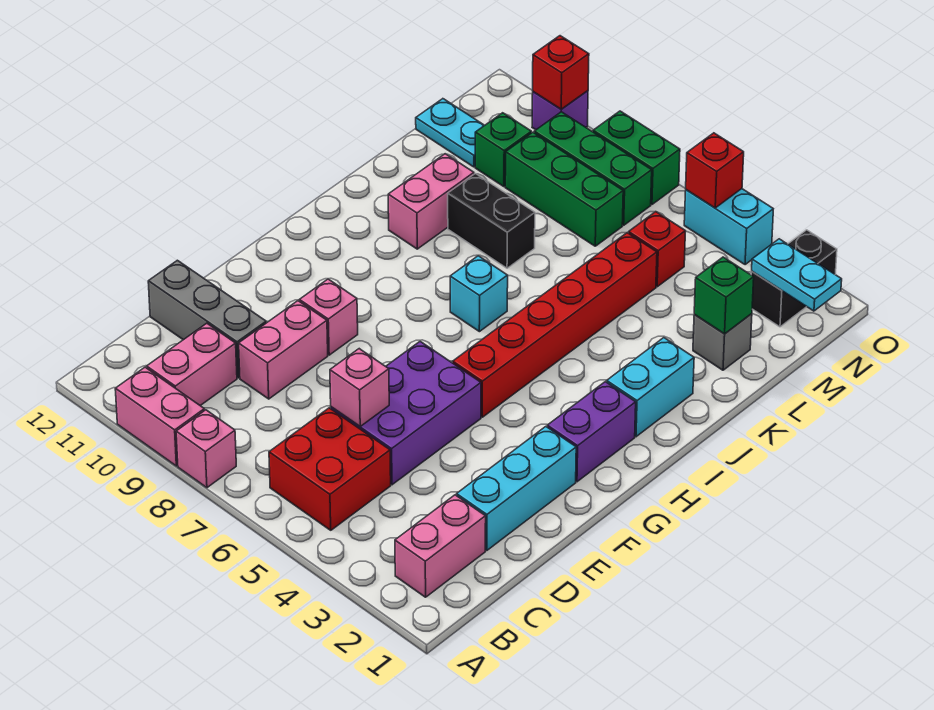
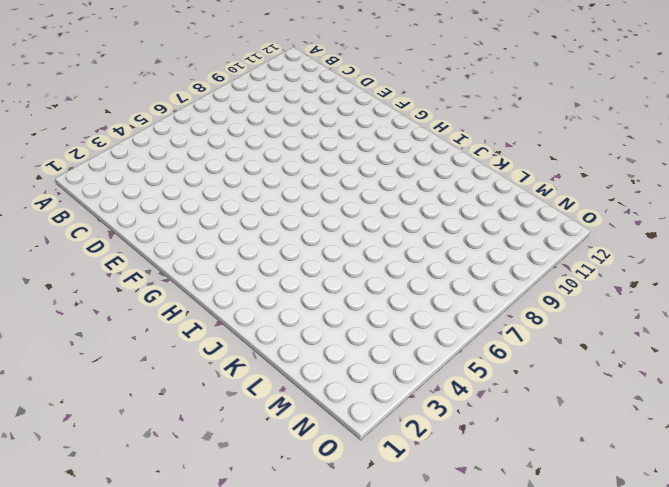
none -> pink 1x1 brick [176,410,236,488]
none -> pink 1x2 brick [115,367,204,466]
none -> pink 1x2 brick [395,495,486,597]
none -> red 2x2 brick [269,408,391,530]

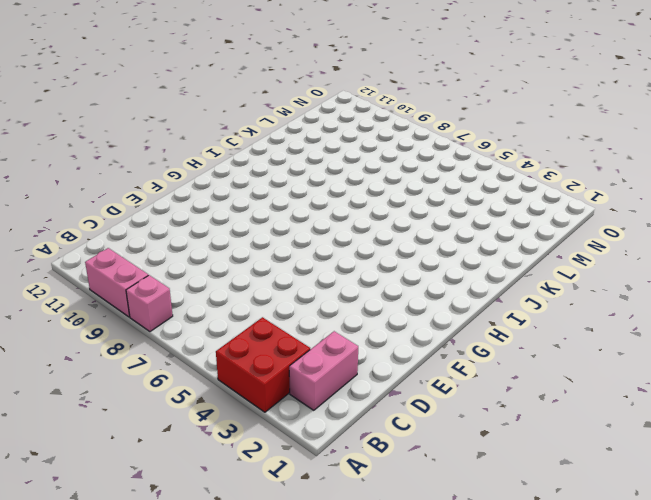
red 2x2 brick [216,317,310,412] -> red 2x2 brick moved to [269,408,391,530]
none -> pink 1x2 brick [147,323,237,406]
none -> cyan 1x3 brick [457,427,576,551]
none -> purple 2x3 brick [331,341,481,485]
none -> pink 1x2 brick [239,301,328,399]

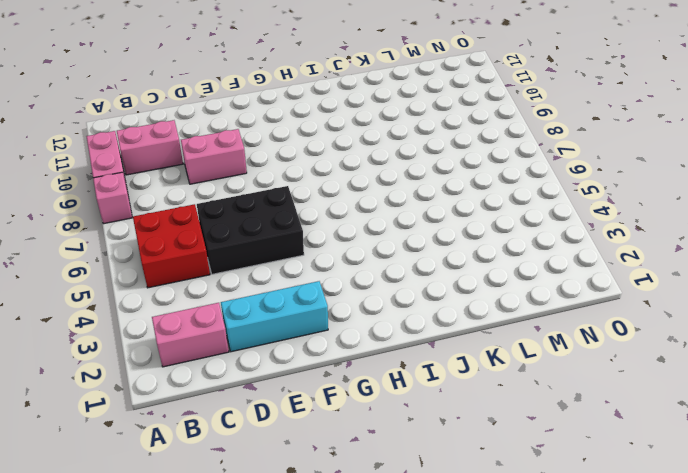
black 2x3 brick [197,186,304,274] -> purple 2x3 brick [331,341,481,485]
none -> grey 1x3 brick [148,260,266,378]
none -> pink 1x1 brick [299,279,358,355]
none -> purple 1x2 brick [547,382,636,482]
none -> red 1x6 brick [453,233,657,417]

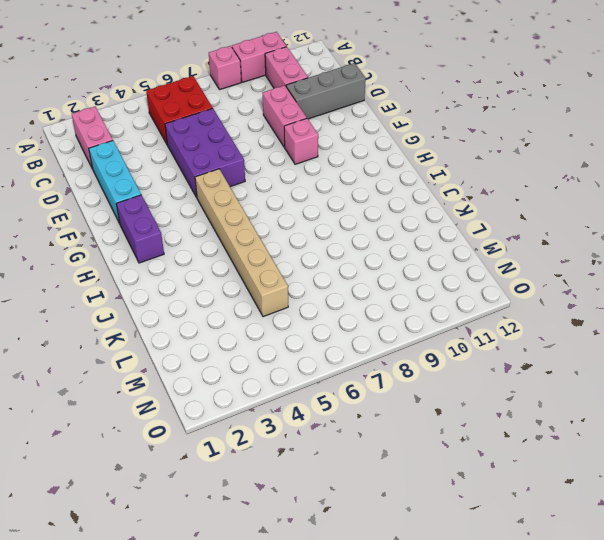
tan 1x6 brick [195,169,288,317] -> red 1x6 brick [453,233,657,417]
none -> cyan 1x2 brick [607,338,694,437]
none -> cyan 1x1 brick [450,256,508,332]
none -> pink 1x2 brick [388,154,474,249]
none -> black 1x2 brick [448,174,535,268]

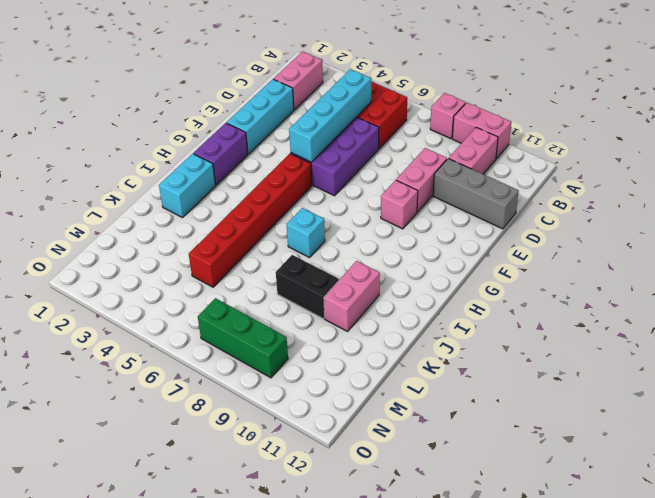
cyan 1x4 brick [289,69,371,162] -> none
none -> grey 1x1 brick [693,314,752,370]
none -> red 1x1 brick [629,212,686,287]
none -> green 1x3 brick [505,132,623,246]
none -> green 1x1 brick [475,113,531,187]

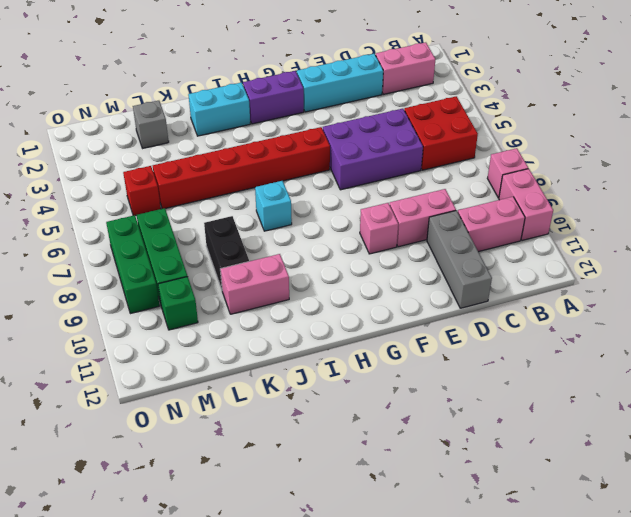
none -> cyan 1x2 plate [416,99,484,167]
none -> black 1x2 brick [751,230,837,327]
none -> cyan 1x2 brick [684,189,773,265]
none -> green 1x2 brick [593,111,680,205]

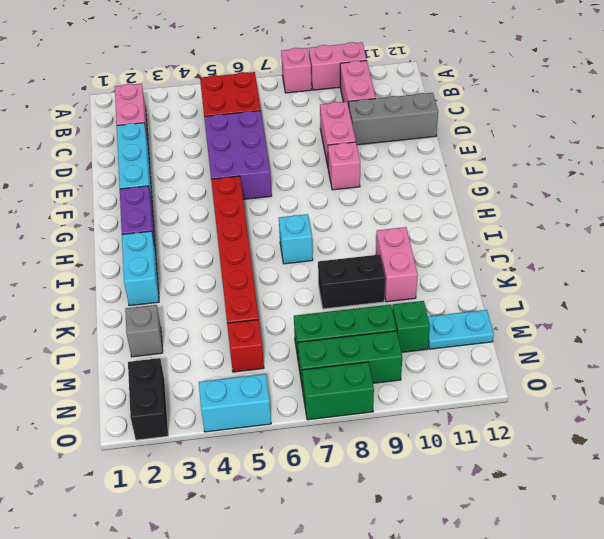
none -> purple 1x1 brick [532,91,588,130]
none -> pink 1x1 brick [330,349,389,426]
none -> green 1x1 brick [694,257,754,334]
none -> cyan 1x2 plate [752,239,842,311]

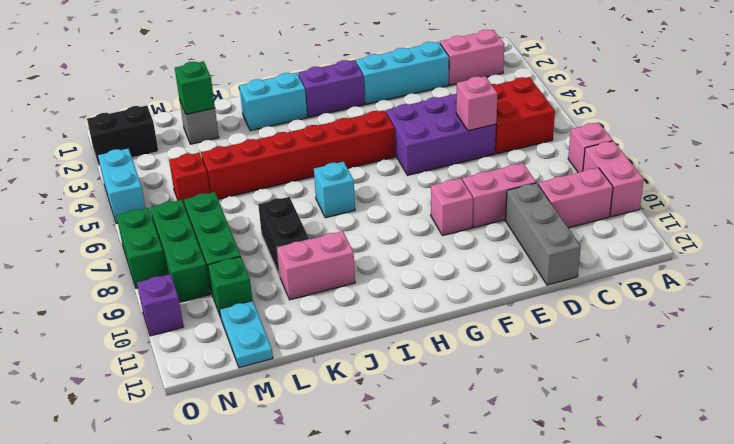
none -> cyan 1x2 plate [752,239,842,311]
none -> red 1x1 brick [686,133,744,208]
none -> red 1x1 brick [533,36,589,109]

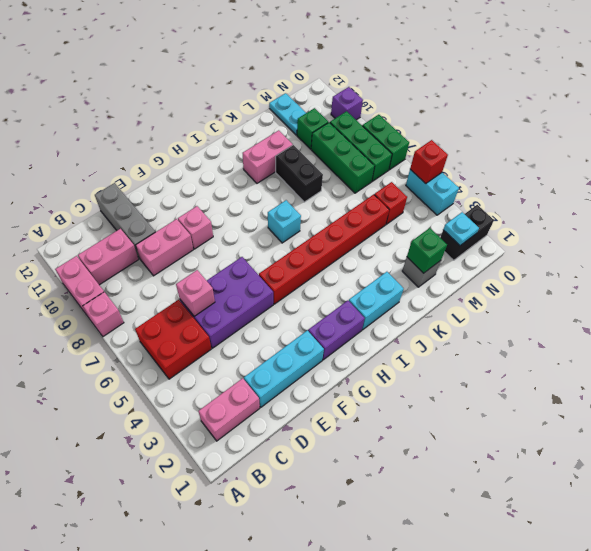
cyan 1x1 plate [443,212,479,245] -> cyan 1x2 plate [752,239,842,311]
none -> red 1x1 brick [533,36,589,109]

